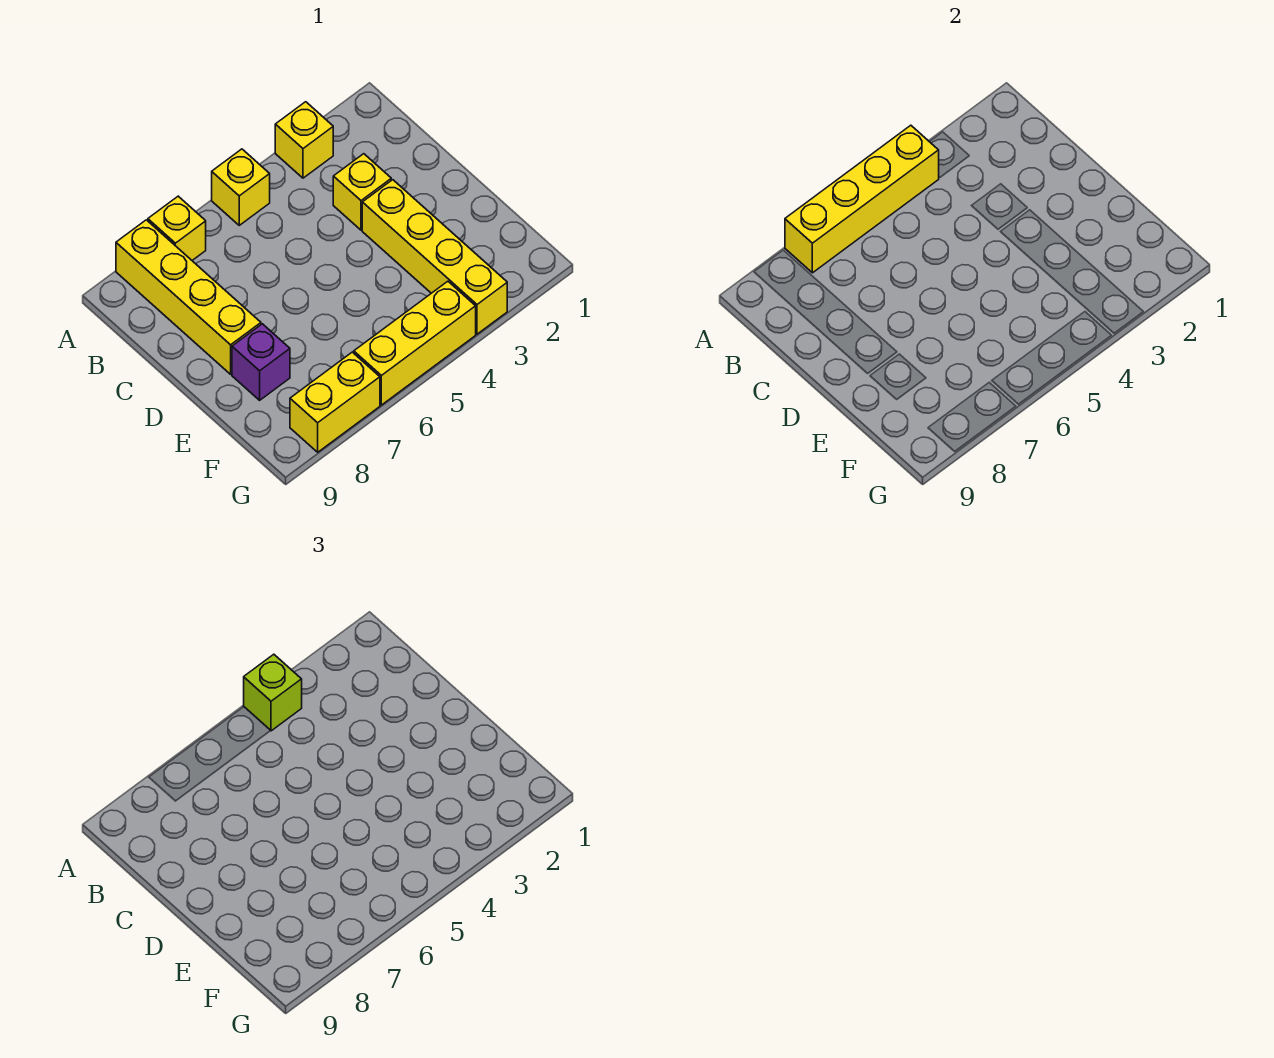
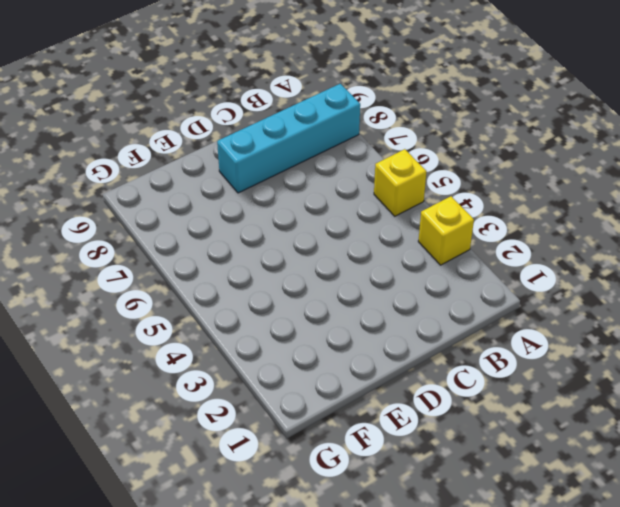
cyan 1x4 brick [217,84,360,193] -> yellow 1x4 brick [116,220,261,374]
none -> yellow 1x1 brick [148,196,206,260]
none -> yellow 1x1 brick [333,154,391,230]

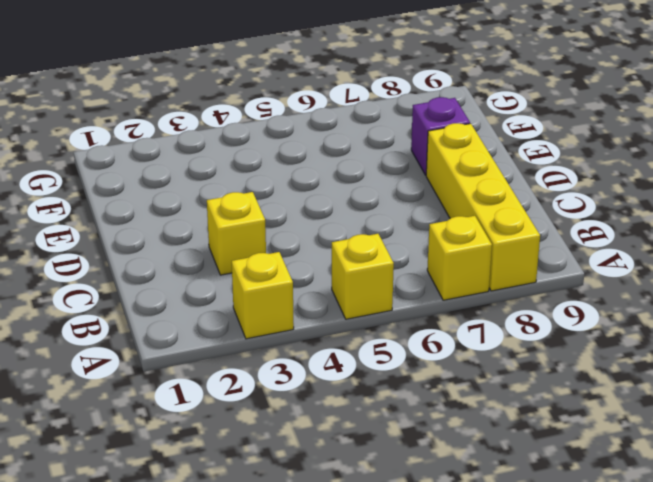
none -> yellow 1x4 brick [362,180,507,334]
none -> yellow 1x3 brick [354,281,476,405]

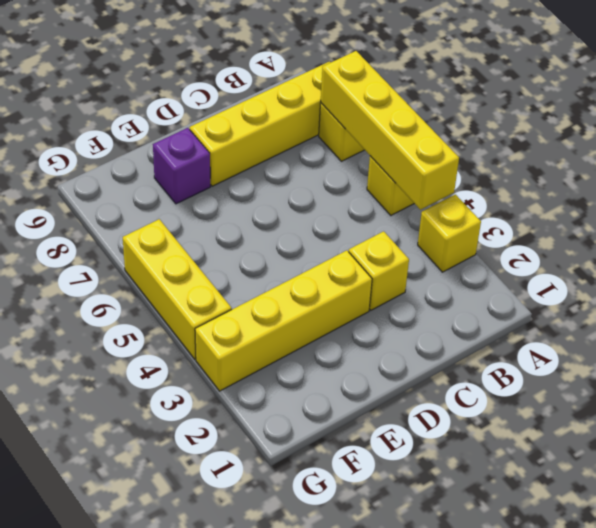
none -> yellow 1x2 brick [290,352,380,452]
none -> lime 1x1 brick [244,654,302,731]

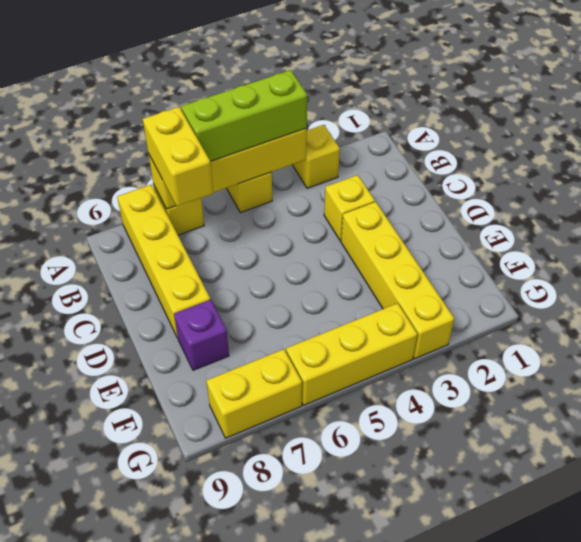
lime 1x3 brick [181,70,307,161] -> lime 1x1 brick [244,654,302,731]
yellow 1x2 brick [143,107,213,207] -> none

